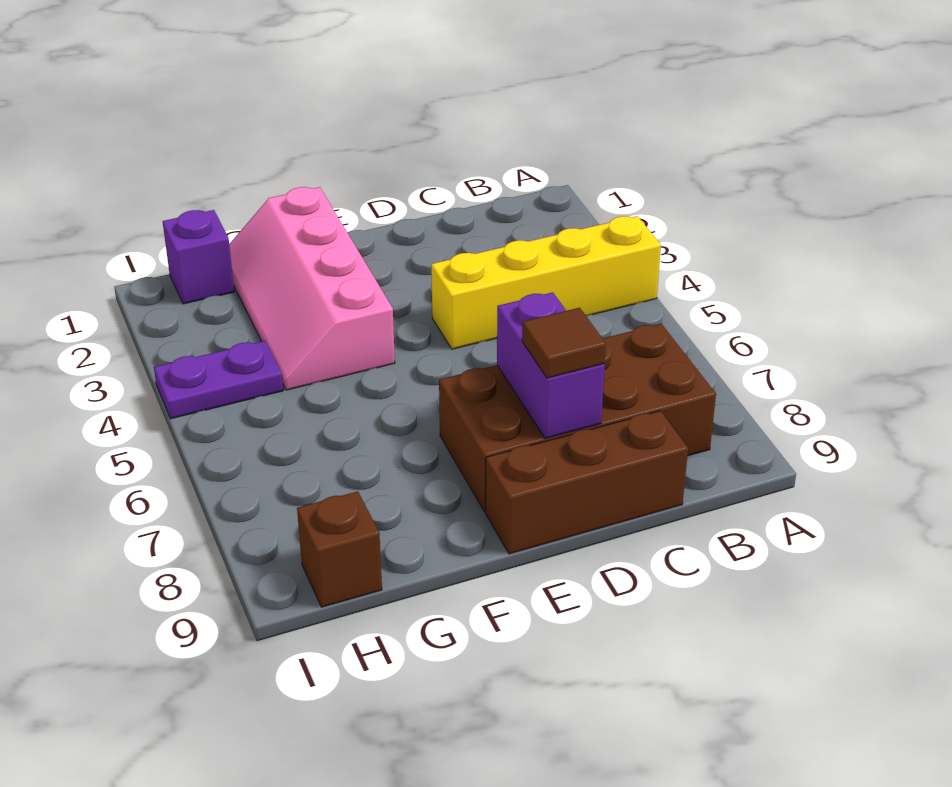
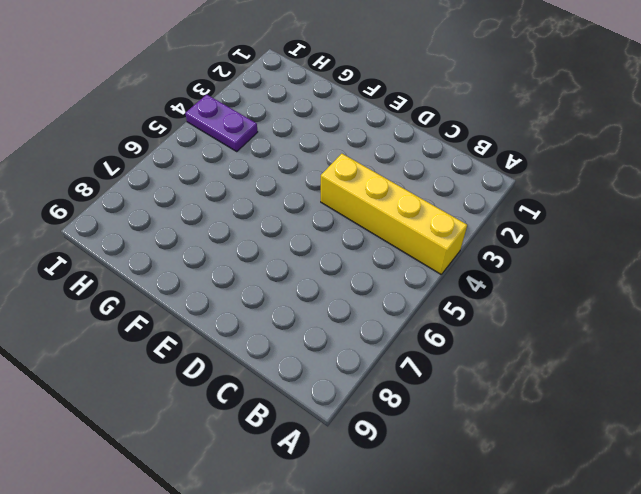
none -> brown 2x4 brick [439,324,716,512]
none -> brown 1x3 brick [486,411,688,554]

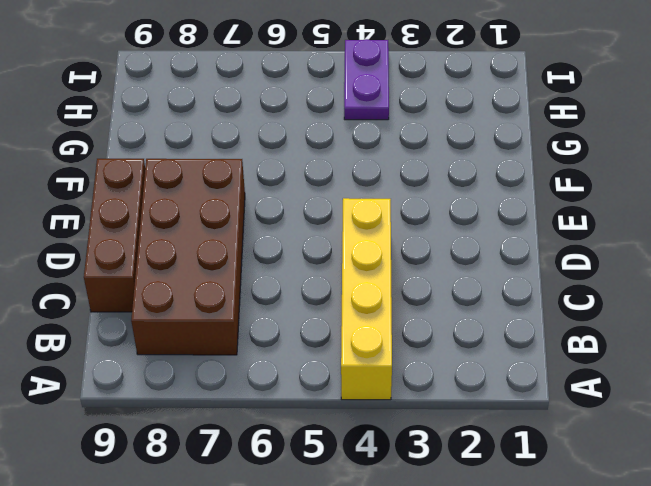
none -> pink 2x4 slope [229,187,395,390]
none -> purple 1x1 brick [163,210,234,304]

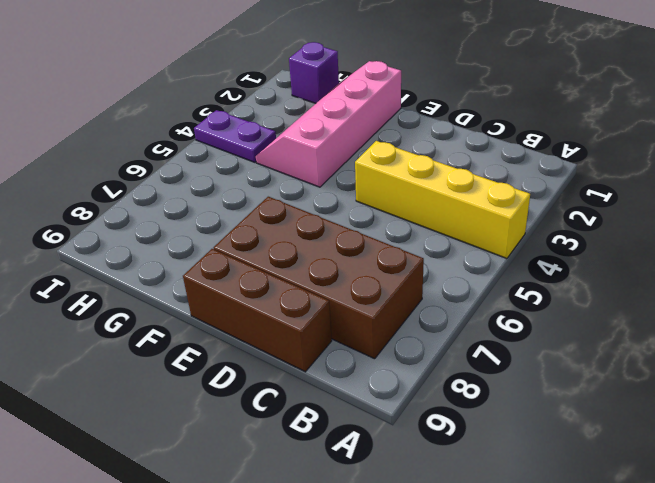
none -> brown 1x1 brick [297,492,382,607]
none -> purple 1x2 brick [497,292,605,439]

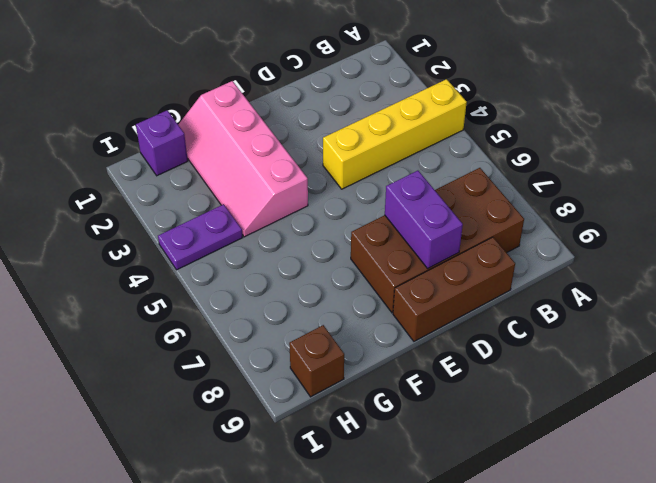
none -> brown 1x1 tile [522,308,606,378]

